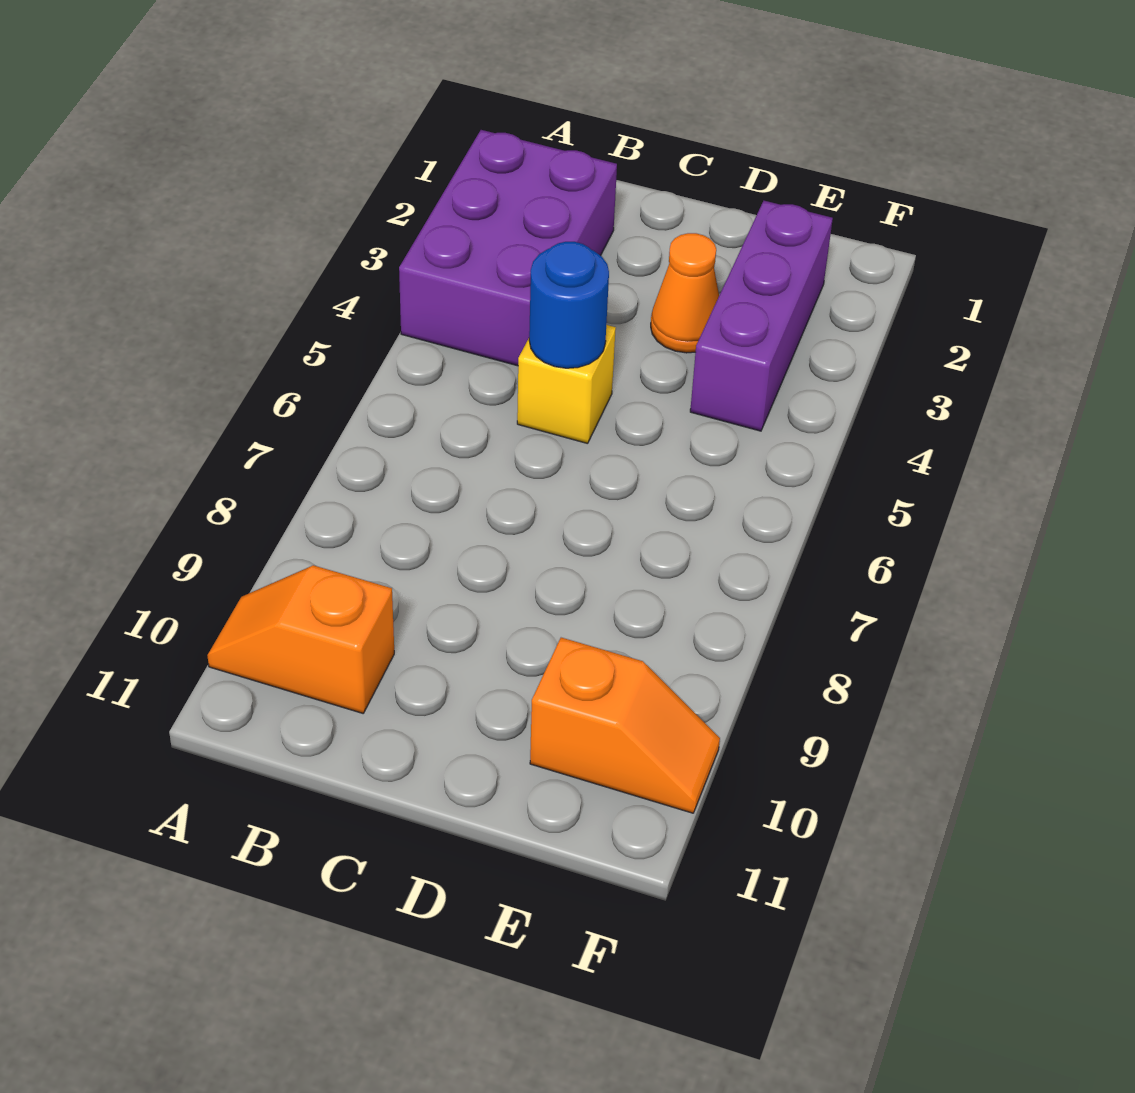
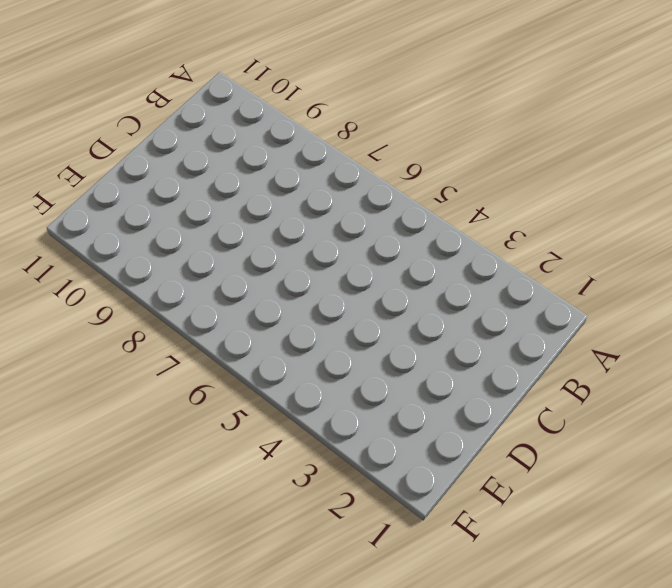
none -> purple 2x3 brick [399,130,617,366]
none -> orange 1x2 slope [207,565,394,713]

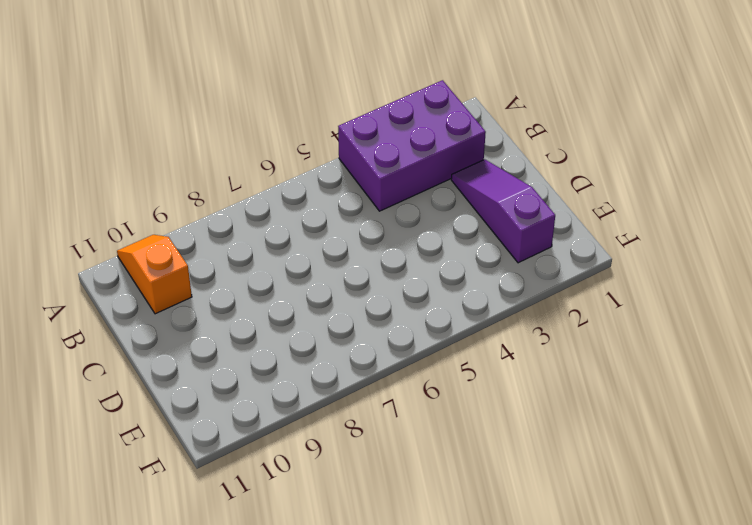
purple 1x3 slope [451,159,555,263] -> purple 1x3 brick [690,201,833,431]
none -> yellow 1x1 brick [517,325,616,444]
none -> orange 1x1 cone [651,233,719,353]

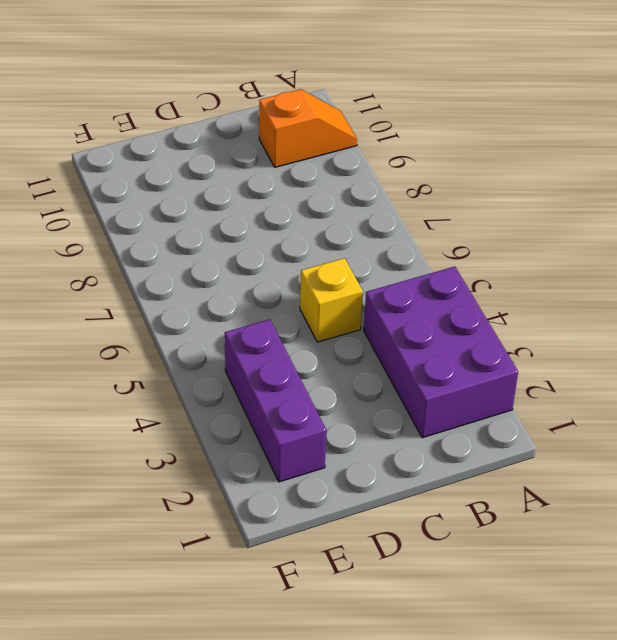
none -> orange 1x1 cone [651,233,719,353]
none -> orange 1x2 slope [530,638,720,813]

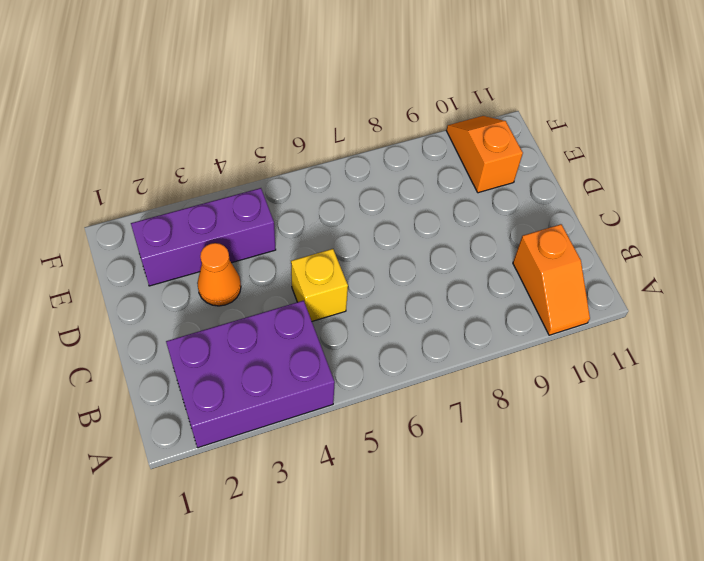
none -> blue 1x1 round brick [529,242,609,368]

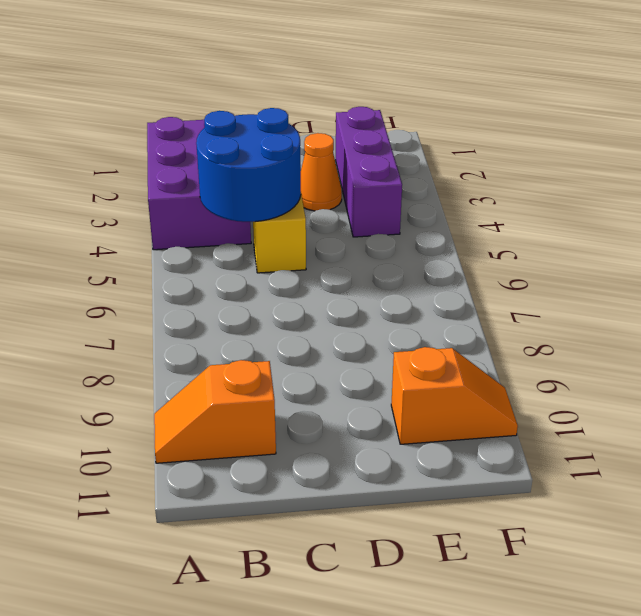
blue 2x2 round brick [196,108,301,222] -> blue 1x1 round brick [529,242,609,368]

